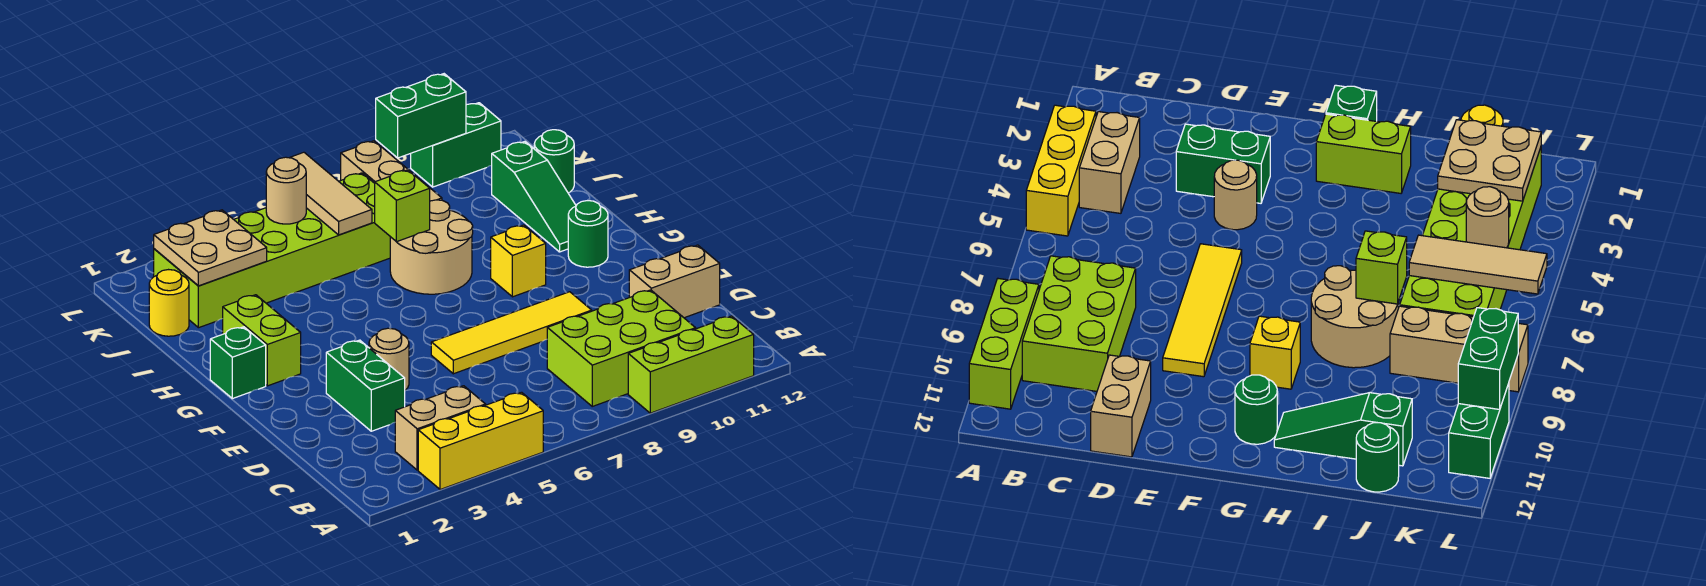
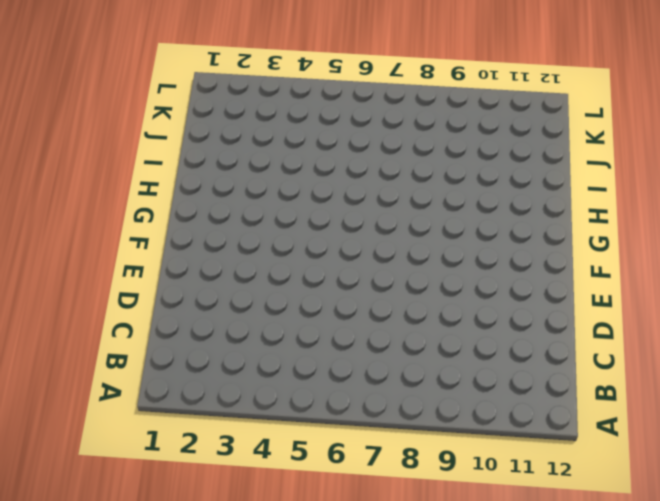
none -> yellow 1x3 brick [418,392,543,490]
none -> lime 1x3 brick [628,316,754,413]
none -> tan 1x2 brick [395,386,486,470]

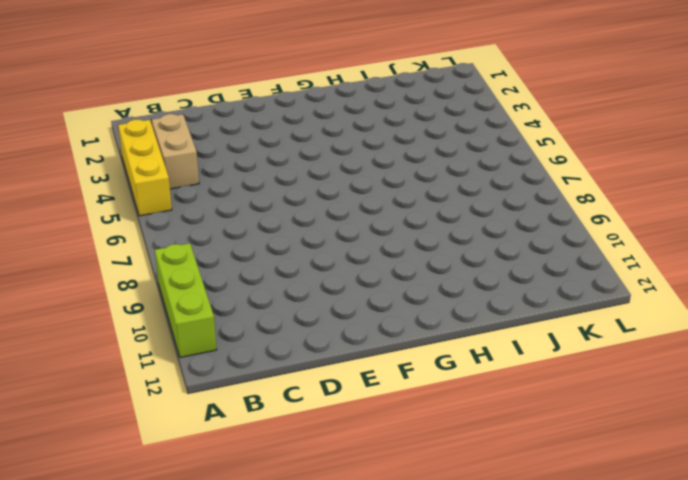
none -> lime 2x3 brick [547,290,696,406]
none -> green 1x2 brick [326,340,405,431]
none -> tan 1x2 brick [629,245,720,318]

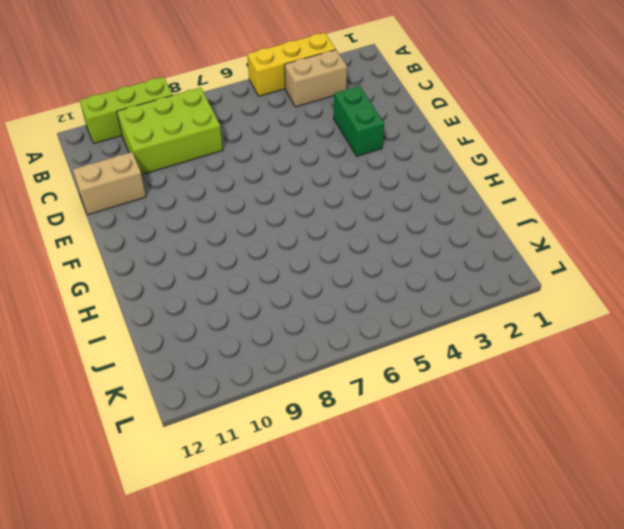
none -> tan 1x1 round brick [369,328,409,390]
none -> yellow 1x4 tile [431,292,592,374]
none -> green 1x1 brick [210,327,266,399]

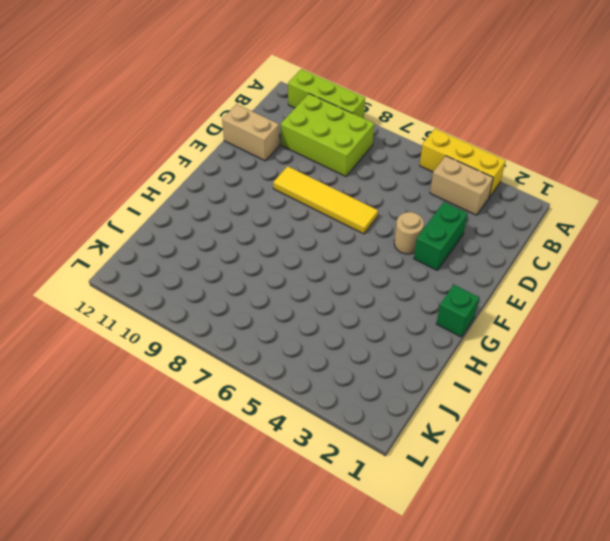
none -> lime 1x2 brick [223,295,301,386]
none -> yellow 1x1 brick [491,225,546,297]
none -> green 1x1 round brick [568,201,608,267]

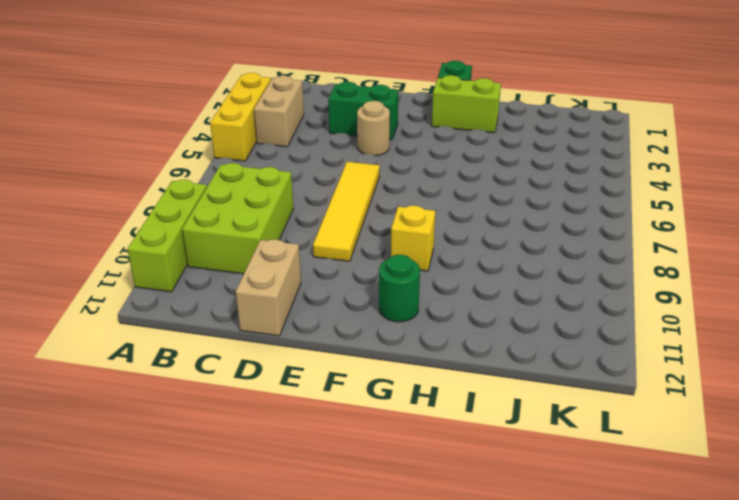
none -> tan 2x2 round brick [390,200,473,294]
none -> green 1x3 slope [492,142,576,252]
none -> yellow 1x1 round brick [149,270,189,336]

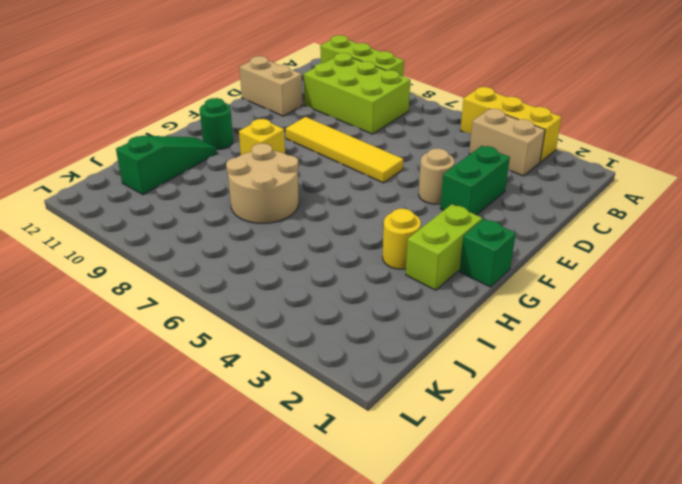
yellow 1x1 round brick [383,209,421,269] -> yellow 1x1 round brick moved to [149,270,189,336]
none -> lime 2x6 brick [154,173,390,328]
none -> tan 1x3 brick [341,141,442,201]
none -> green 1x1 round brick [534,130,574,193]

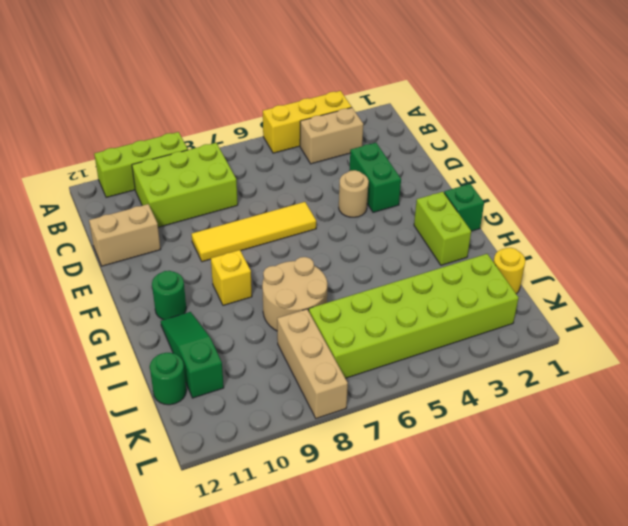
none -> green 1x2 brick [411,103,501,187]
none -> lime 1x1 brick [375,170,430,242]
none -> tan 2x2 plate [154,210,267,286]

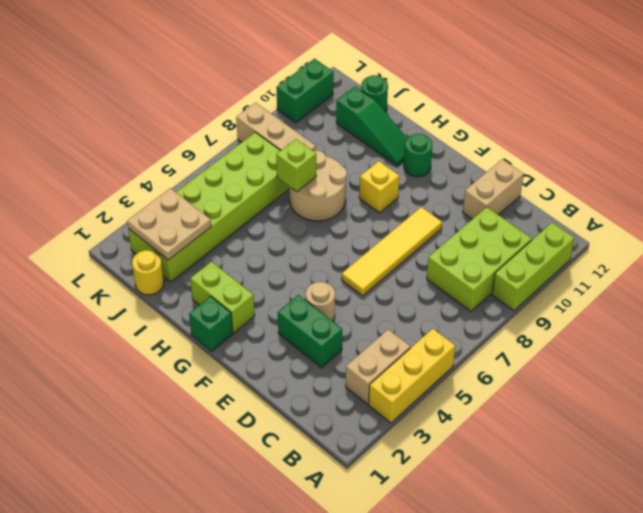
none -> tan 1x3 tile [290,152,372,235]
none -> tan 1x1 round brick [266,157,306,224]
none -> green 1x2 brick [376,74,466,158]

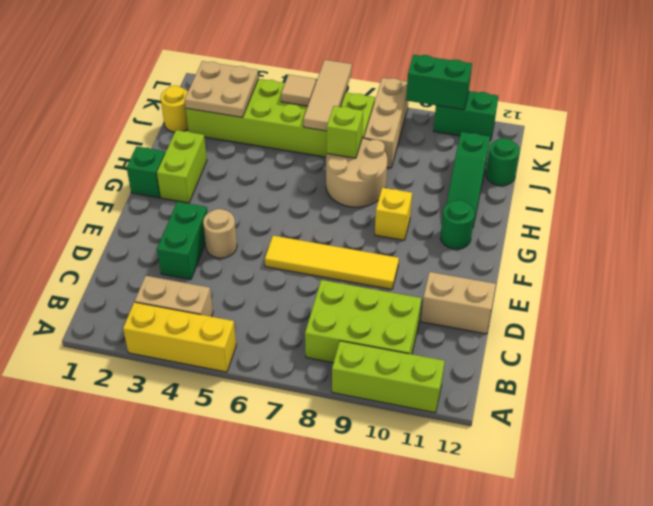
tan 1x1 tile [281,75,316,106] -> tan 1x1 round brick [266,157,306,224]

